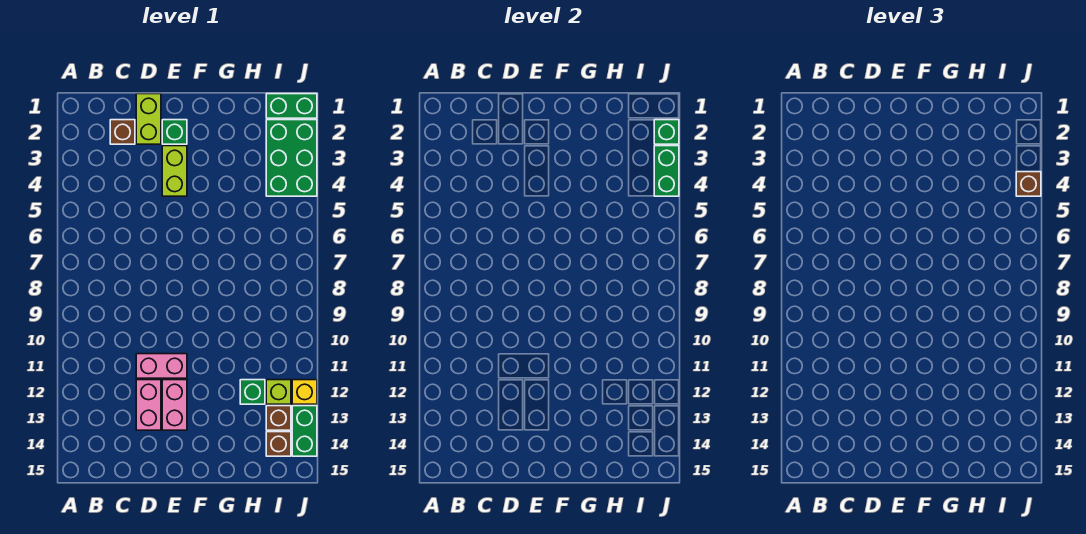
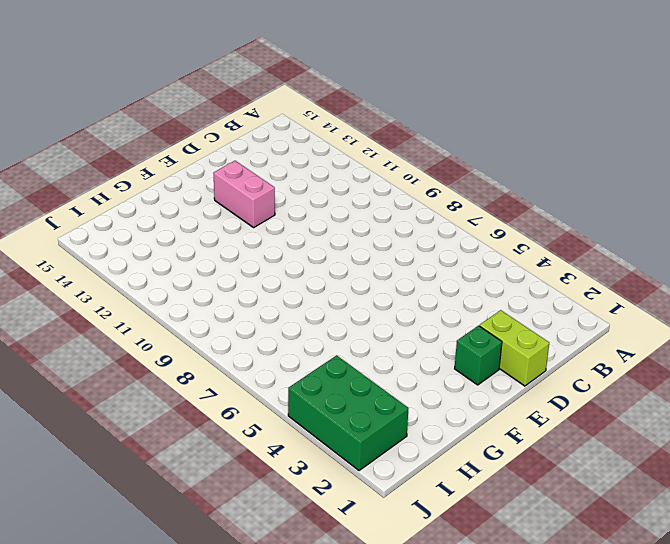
none -> brown 1x1 brick [110,120,135,144]
none -> pink 1x2 brick [136,354,187,378]
none -> pink 1x2 brick [136,380,161,430]

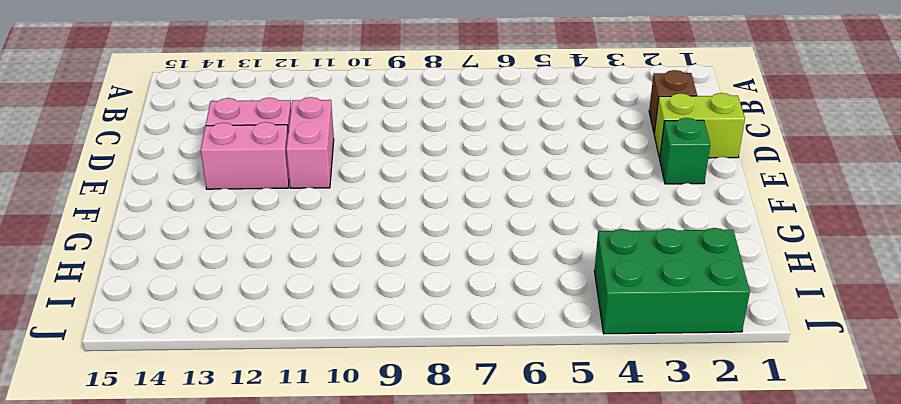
none -> lime 1x2 brick [162,146,187,196]
none -> green 1x1 brick [240,380,265,404]
none -> green 1x2 brick [266,94,317,118]

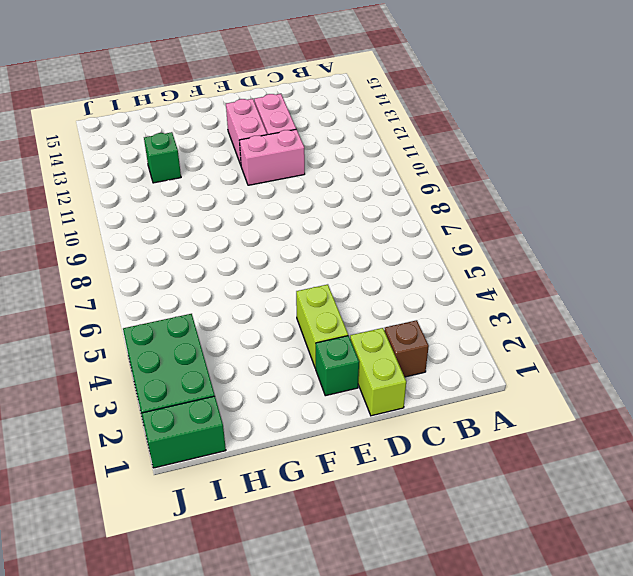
none -> lime 1x1 brick [266,380,291,404]
none -> brown 1x1 brick [266,406,291,430]
none -> brown 1x1 brick [266,432,291,456]

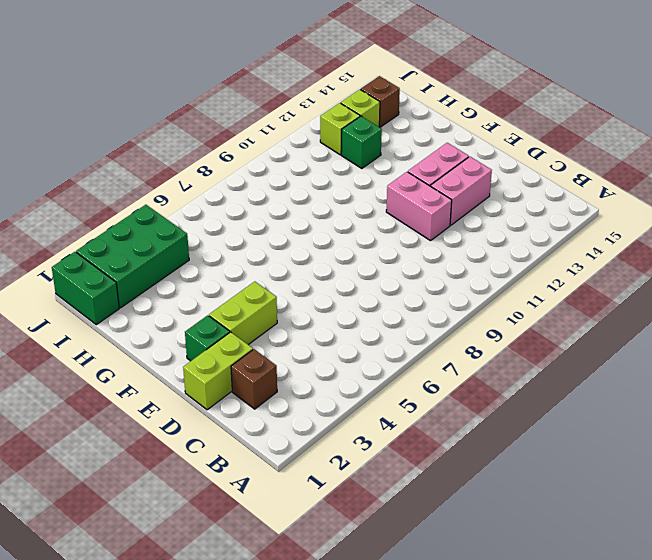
lime 1x1 brick [341,89,380,127] -> brown 1x1 brick [266,406,291,430]
none -> yellow 1x1 brick [292,380,317,404]
none -> green 1x2 brick [292,406,317,456]
none -> green 1x1 brick [654,120,679,144]

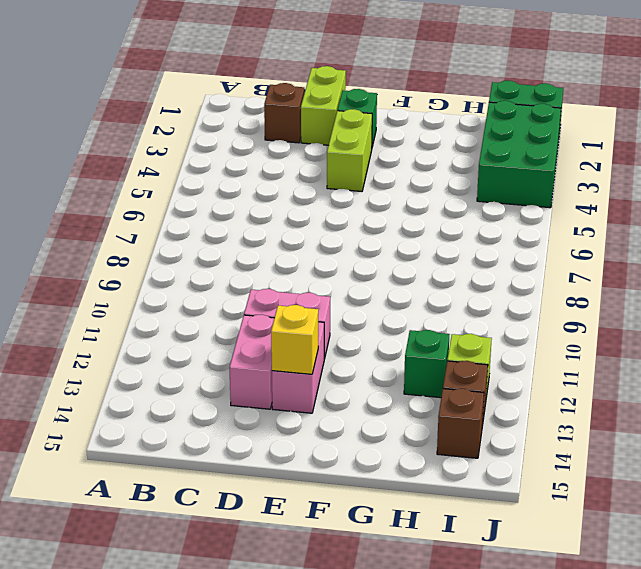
yellow 1x1 brick [271,305,318,374] -> yellow 1x1 brick moved to [292,380,317,404]
none -> green 1x2 brick [292,406,317,456]
none -> green 1x1 brick [654,120,679,144]
none -> green 1x2 brick [654,146,679,196]

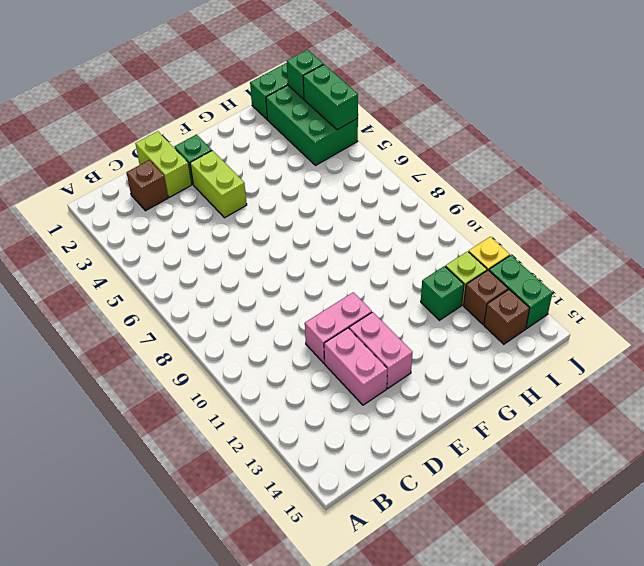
none -> brown 1x1 brick [1016,172,1041,196]

